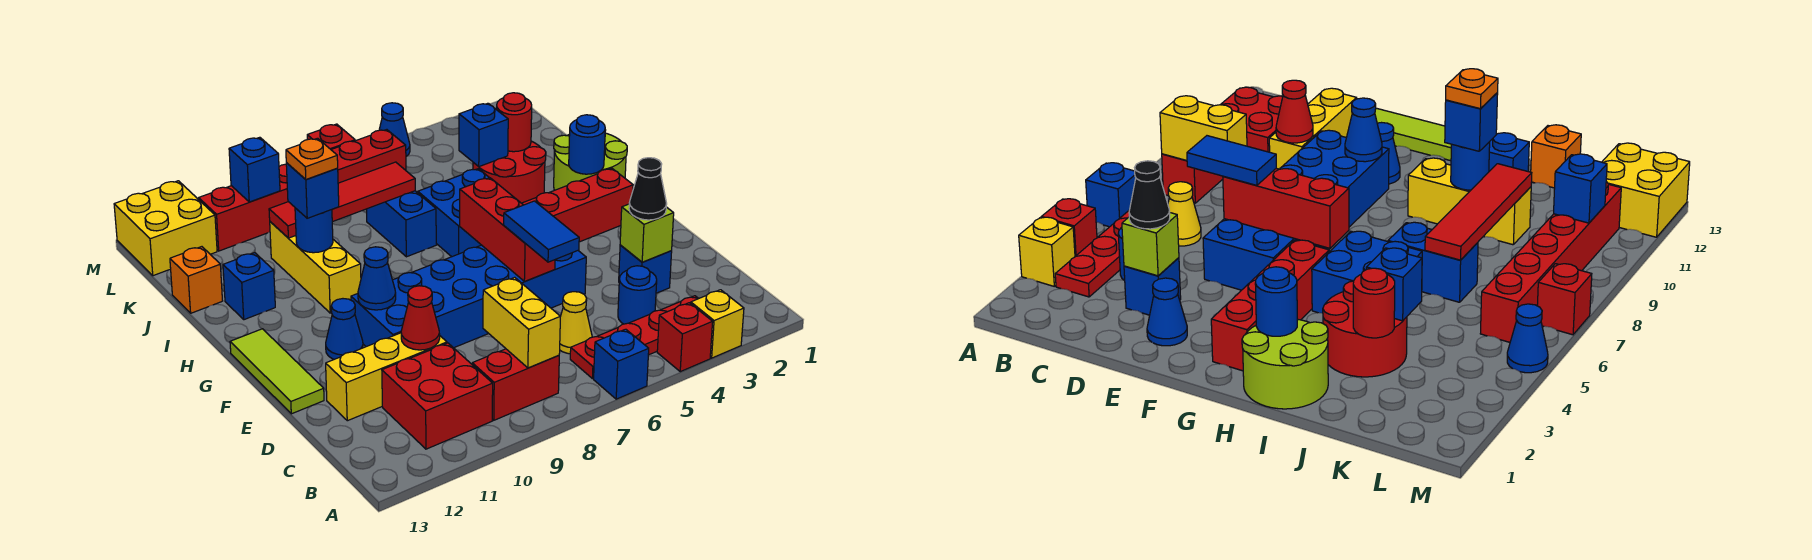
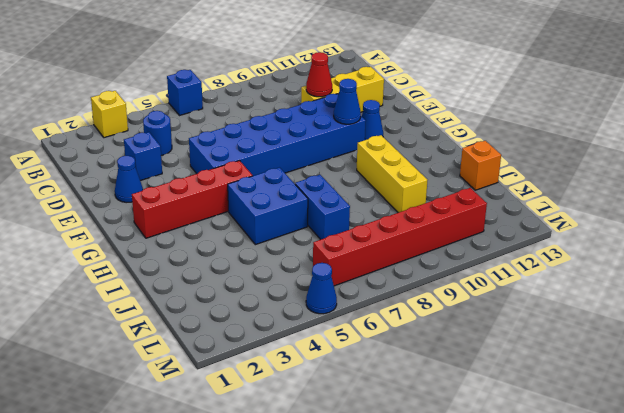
none -> red 1x1 brick [657,303,713,372]
none -> red 1x4 plate [570,296,698,379]
none -> red 1x2 brick [472,349,559,420]
none -> red 2x2 brick [382,343,493,449]

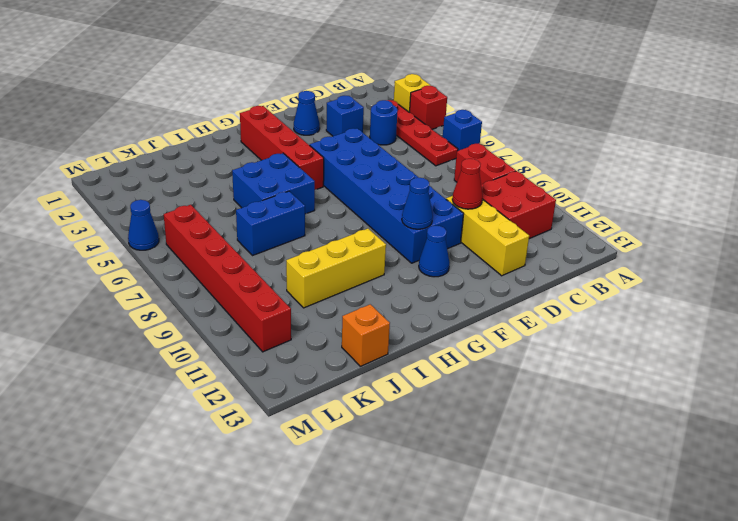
none -> yellow 1x1 cone [560,292,592,354]
none -> lime 1x3 tile [230,329,324,414]
none -> lime 2x2 round brick [554,130,627,190]
none -> red 2x2 round brick [473,141,546,203]

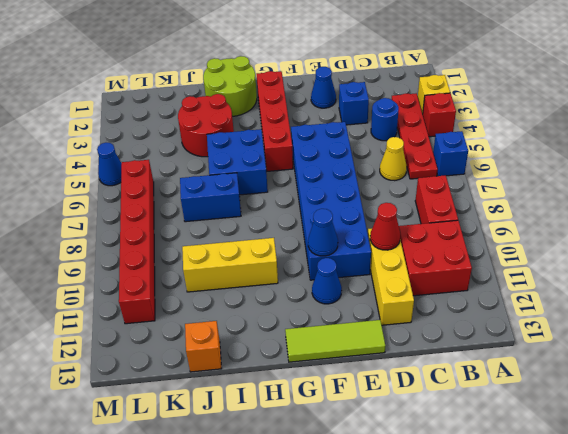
none -> blue 1x1 brick [223,253,275,320]
none -> yellow 2x2 brick [114,181,217,276]
none -> red 1x1 brick [307,124,355,149]
none -> yellow 1x2 brick [483,277,560,368]

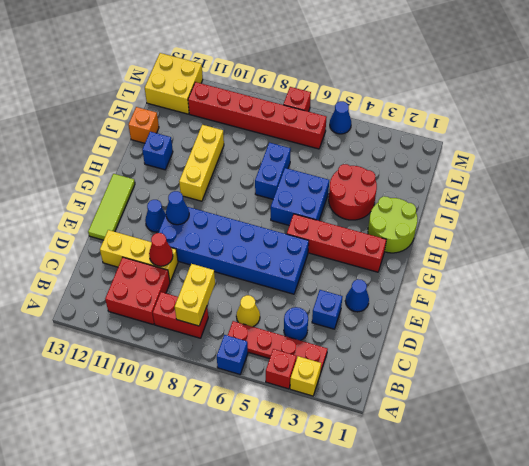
none -> lime 1x1 brick [620,204,674,262]
none -> red 1x3 brick [460,178,555,281]
none -> blue 1x1 round brick [569,115,605,174]
none -> blue 1x1 round brick [295,208,333,253]

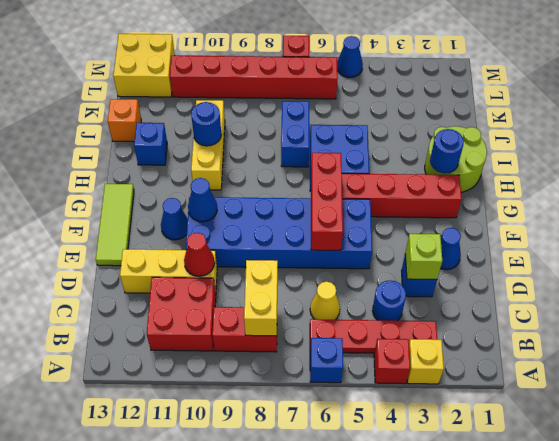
none -> red 2x2 round brick [473,141,546,203]
none -> red 1x1 round brick [497,93,532,152]
none -> blue 1x1 brick [459,103,508,167]
none -> red 1x4 tile [269,162,415,238]

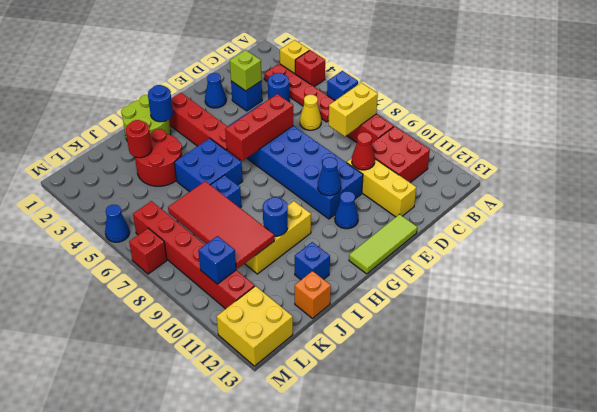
red 2x4 tile [168,181,274,269] -> red 1x4 tile [269,162,415,238]
none -> blue 1x1 brick [459,103,508,167]
none -> black 1x1 cone [629,158,667,220]
none -> blue 1x2 tile [504,201,579,262]
none -> blue 1x1 brick [286,163,339,218]

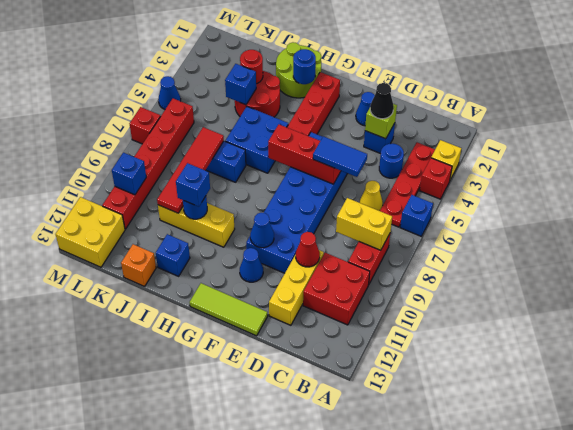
none -> orange 1x1 plate [286,138,338,180]

